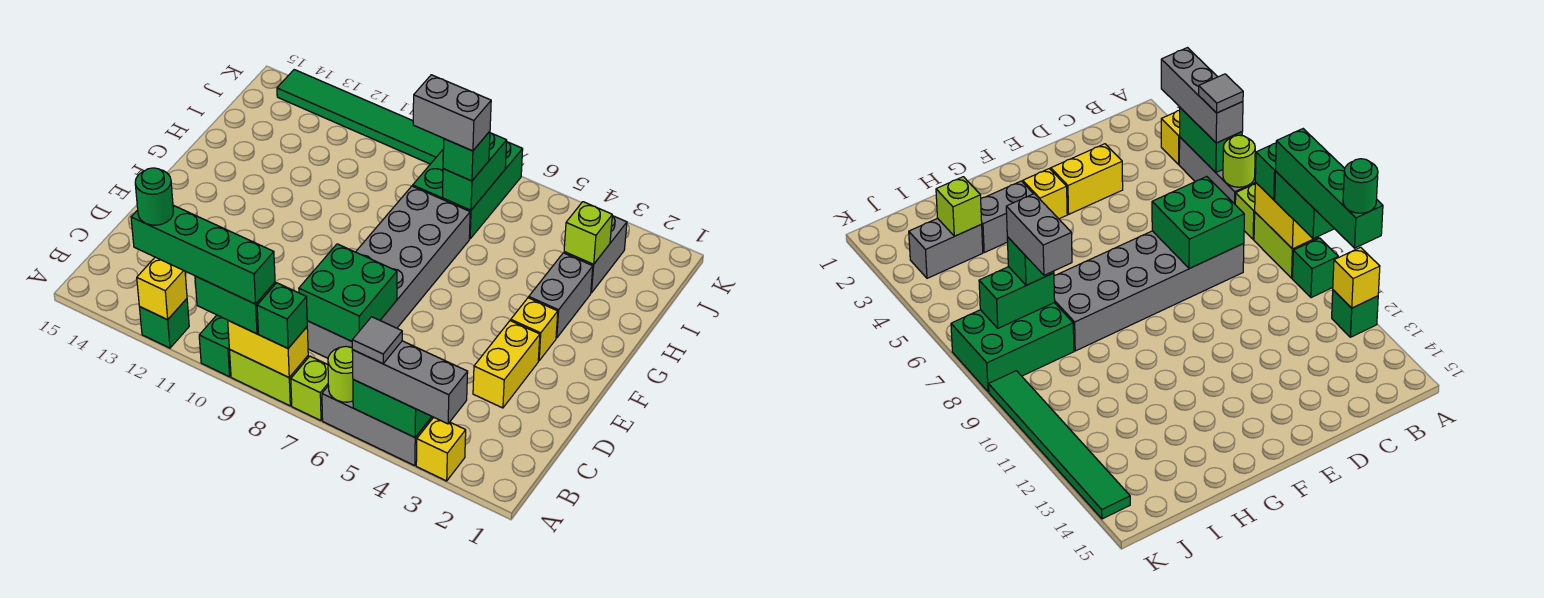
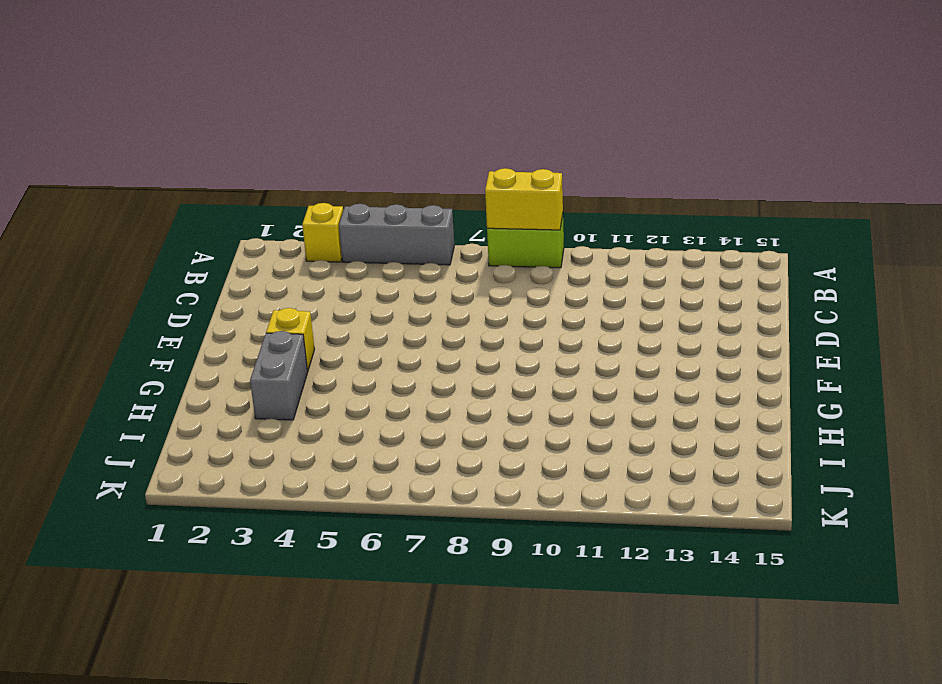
none -> lime 1x1 brick [291,356,328,421]
none -> green 1x1 brick [199,315,231,377]
none -> green 1x1 brick [140,299,189,348]

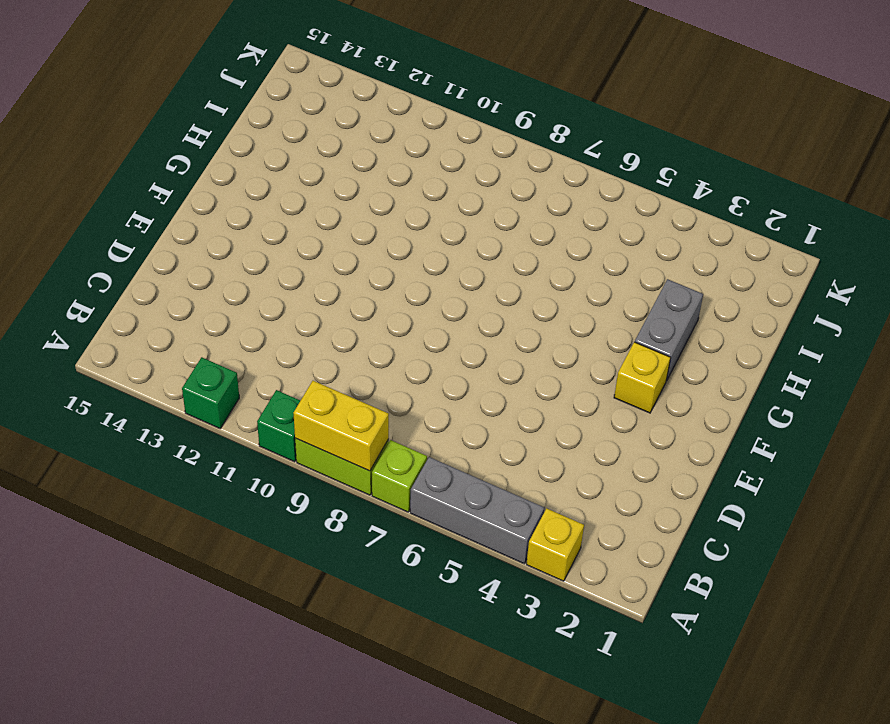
none -> grey 2x6 brick [307,186,470,358]
none -> yellow 1x2 brick [473,321,540,408]
none -> grey 1x2 brick [564,216,627,293]

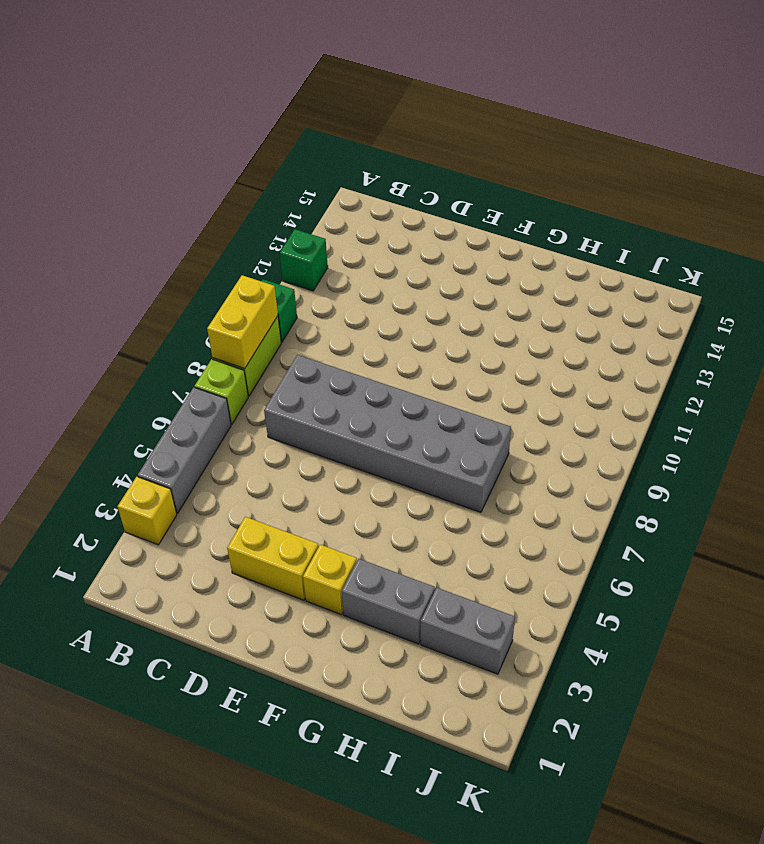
none -> green 2x3 brick [413,142,523,239]
none -> green 1x6 tile [277,70,444,164]
none -> green 1x2 brick [353,380,432,437]

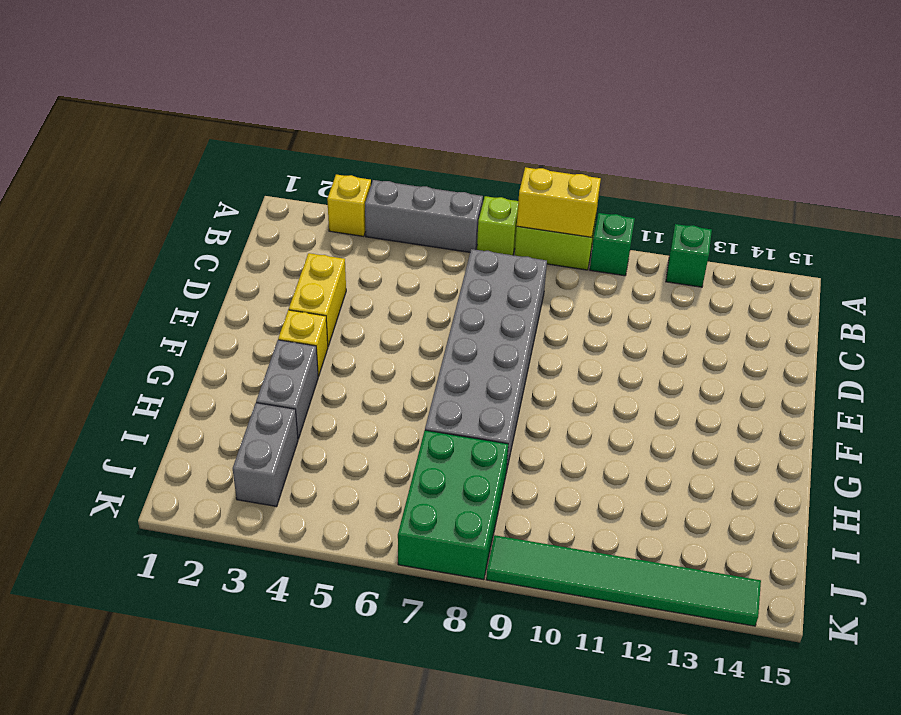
none -> green 1x2 brick [353,380,432,437]
none -> lime 1x1 round brick [328,346,353,402]
none -> yellow 1x1 brick [137,257,187,320]

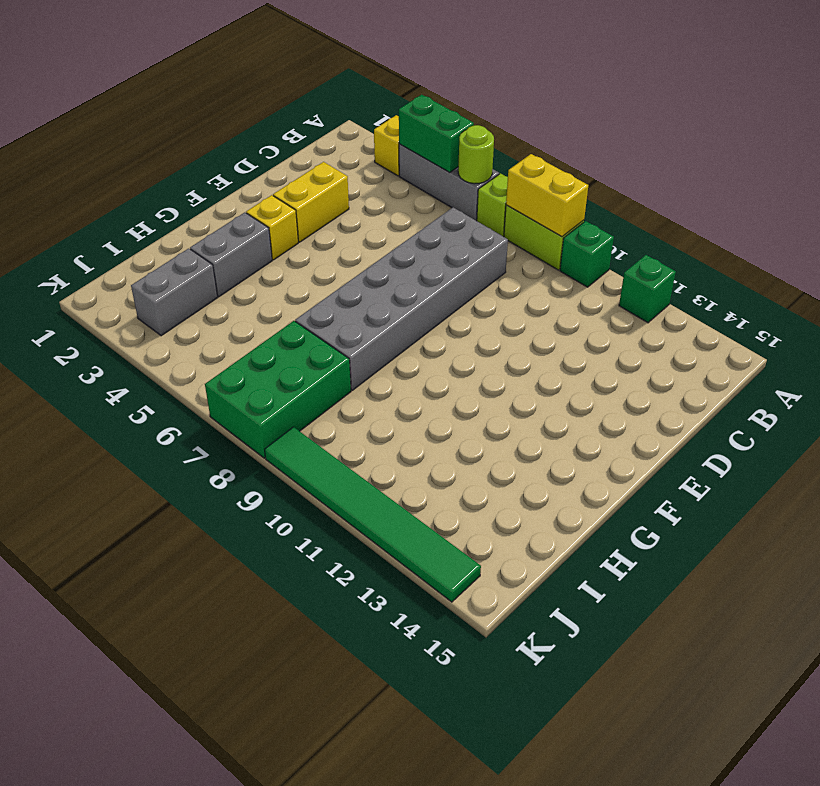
none -> yellow 1x1 brick [137,257,187,320]
none -> green 2x2 brick [299,244,397,341]
none -> lime 1x1 brick [564,202,612,264]

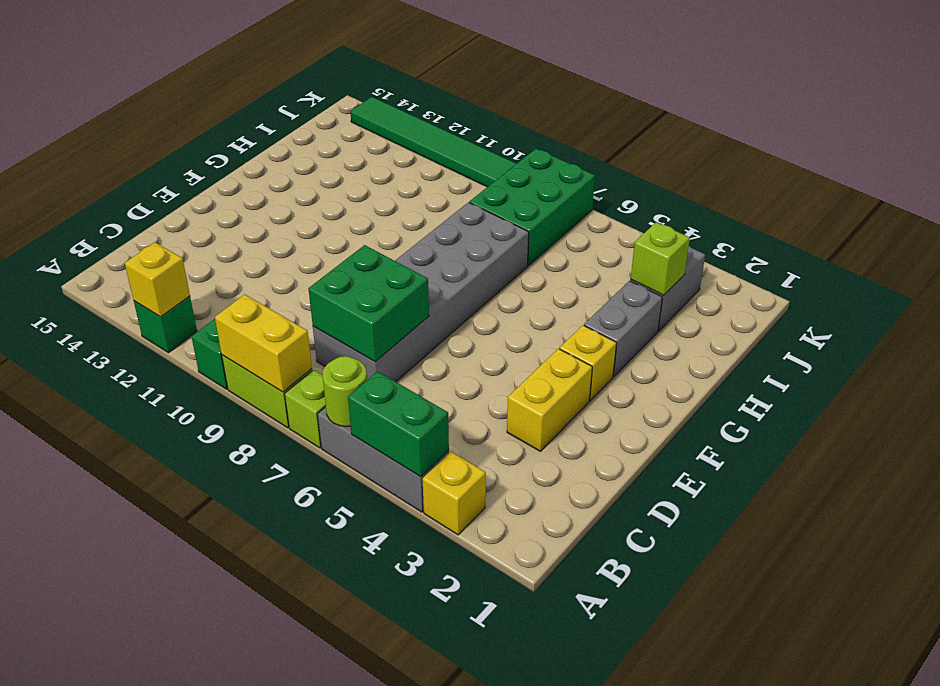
none -> green 1x2 brick [443,133,507,210]
none -> grey 1x3 brick [352,341,468,424]
none -> green 1x1 brick [257,283,307,348]

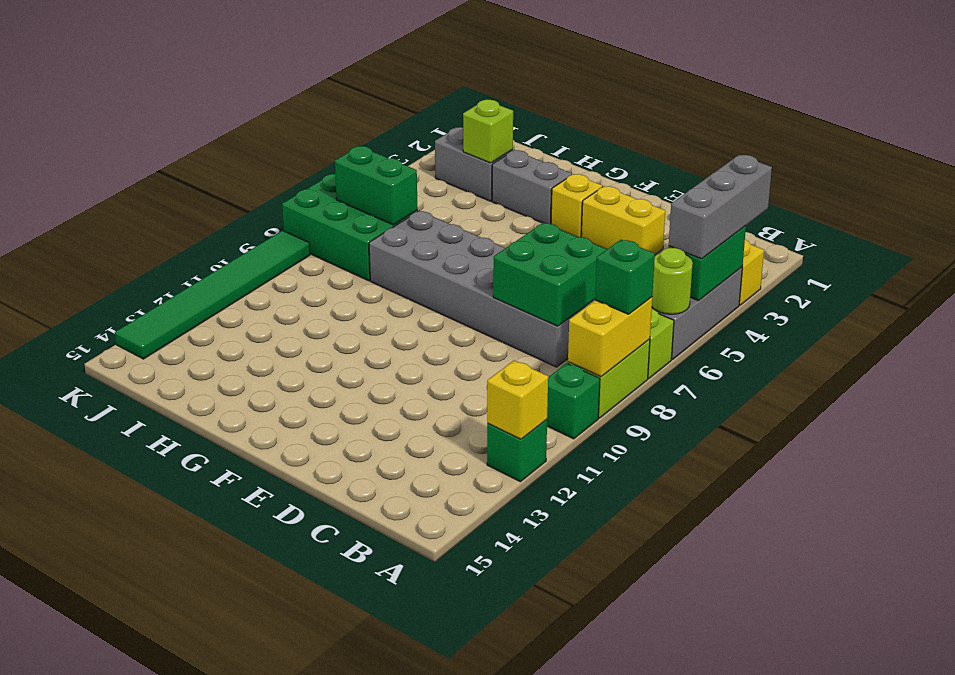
none -> green 1x2 brick [195,276,275,334]
none -> green 1x1 brick [443,131,490,181]
none -> grey 1x1 tile [352,317,402,364]

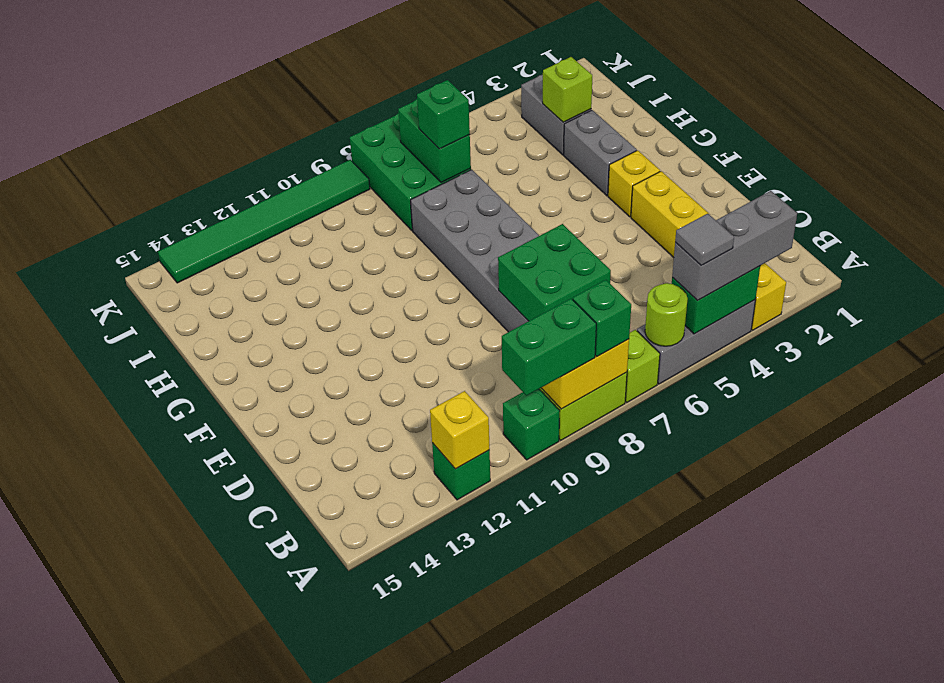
none -> green 1x4 brick [131,205,275,304]
none -> grey 1x2 brick [413,75,491,151]
none -> green 1x1 round brick [135,168,173,225]

